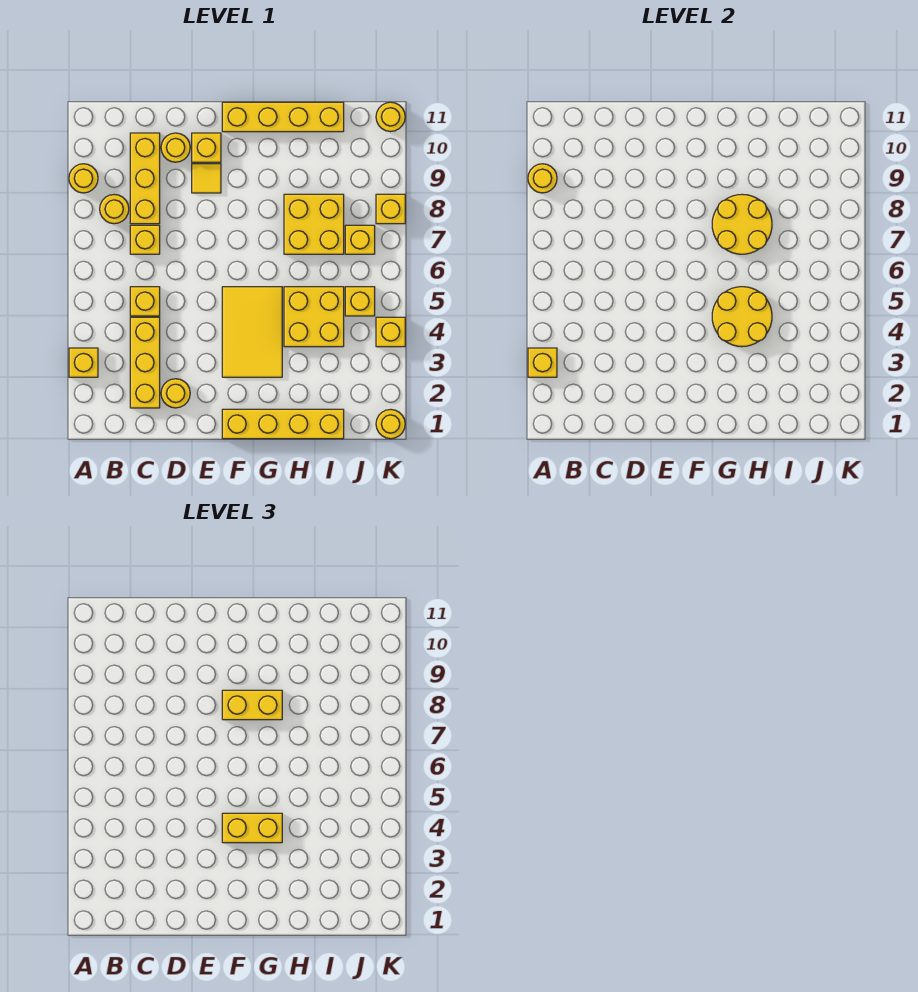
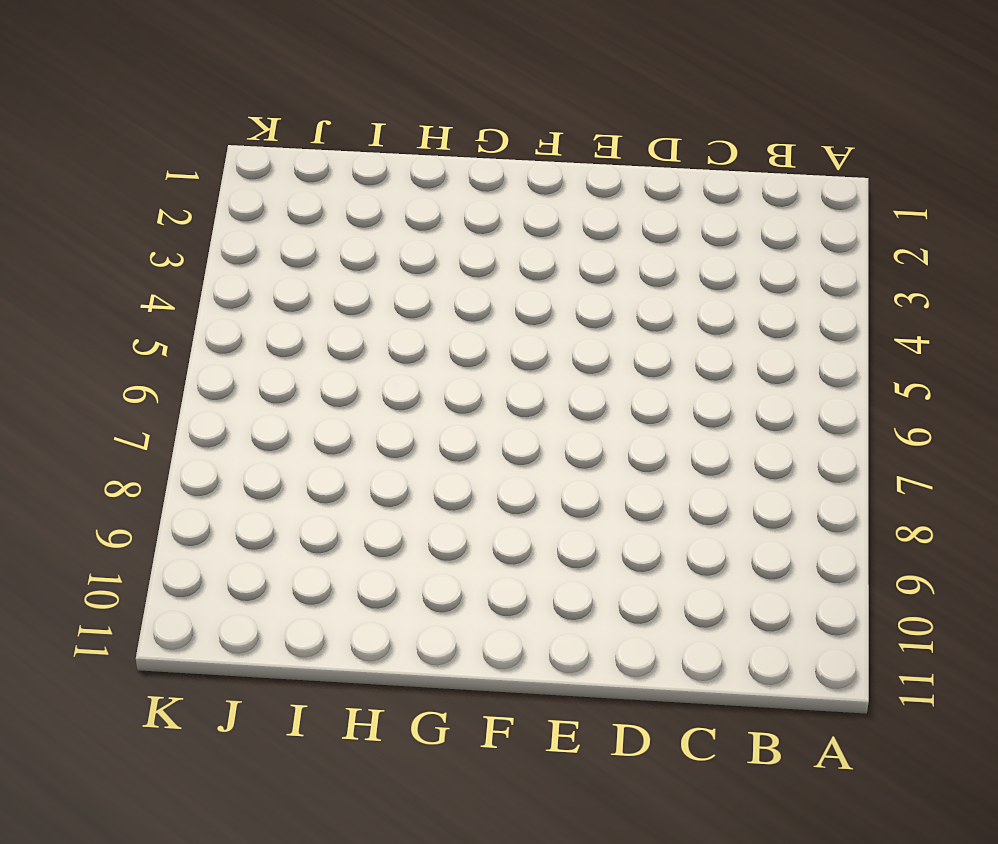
none -> yellow 1x1 brick [69,348,98,377]
none -> yellow 1x1 round brick [69,164,98,193]
none -> yellow 1x1 round brick [100,195,129,224]

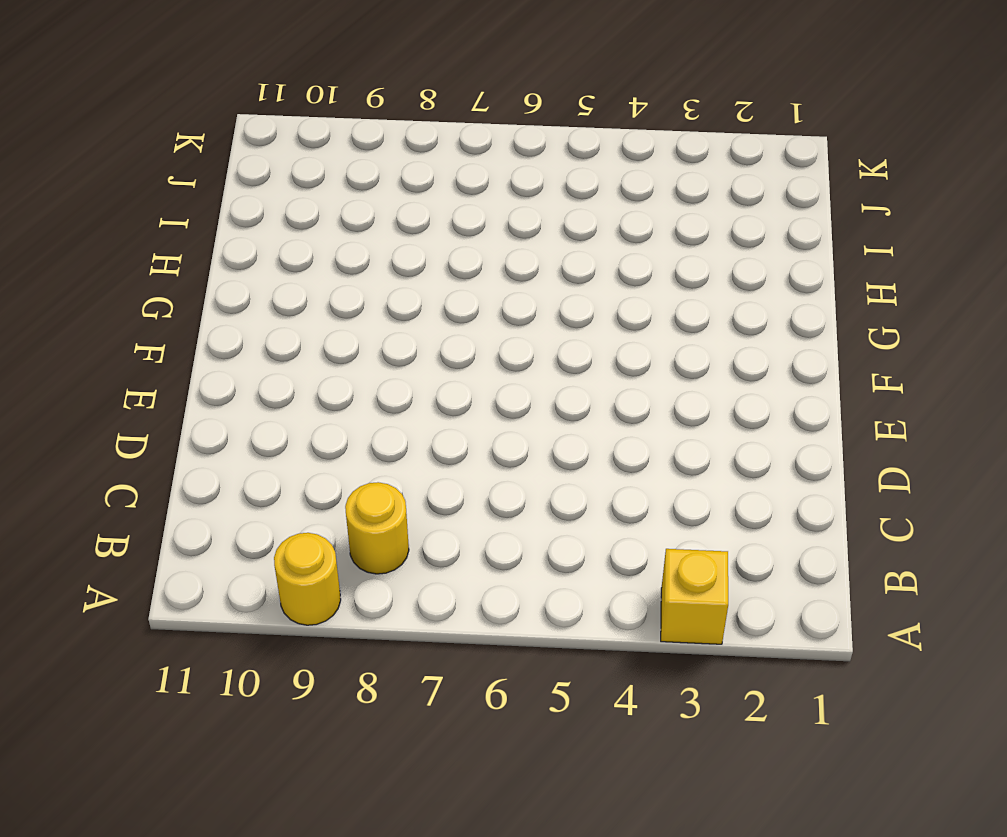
none -> yellow 1x3 brick [130,317,160,408]
none -> yellow 1x1 brick [130,287,160,316]
none -> yellow 1x1 brick [130,225,160,254]

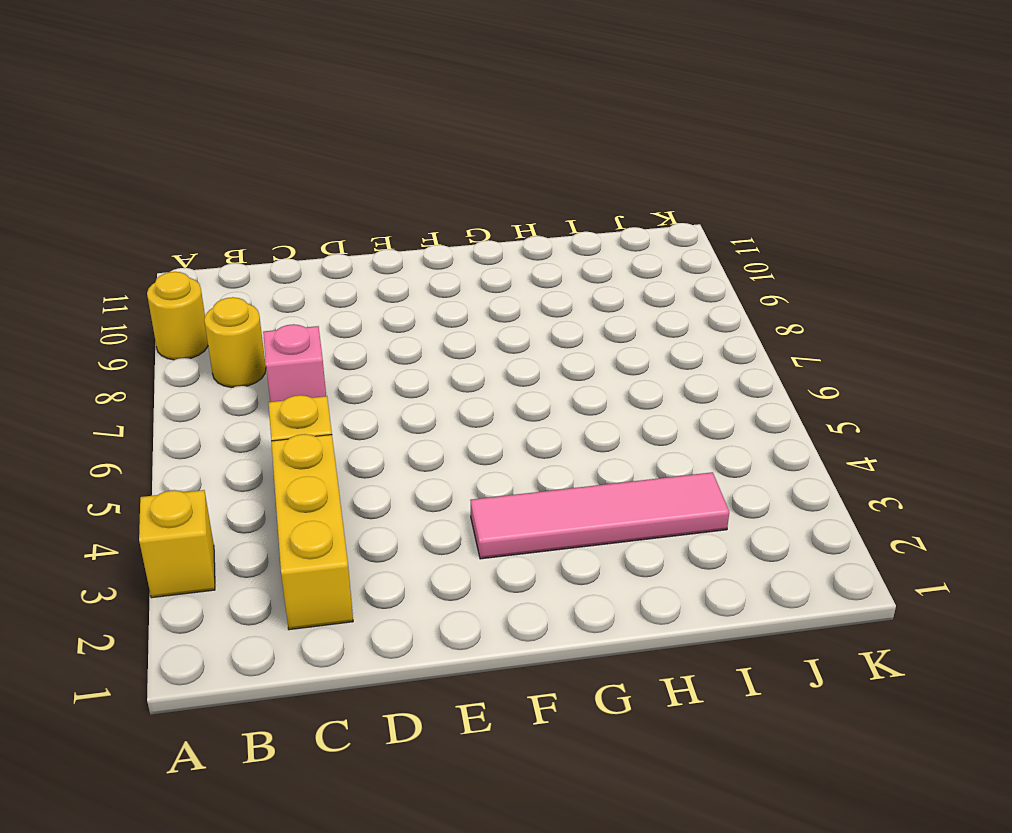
pink 1x1 brick [263,324,326,402] -> yellow 1x1 brick [130,225,160,254]
pink 1x4 tile [470,472,729,559] -> yellow 2x3 tile [222,287,282,377]
none -> yellow 1x3 brick [130,133,160,224]
none -> yellow 1x1 round brick [161,379,190,408]
none -> yellow 1x1 round brick [161,133,190,162]

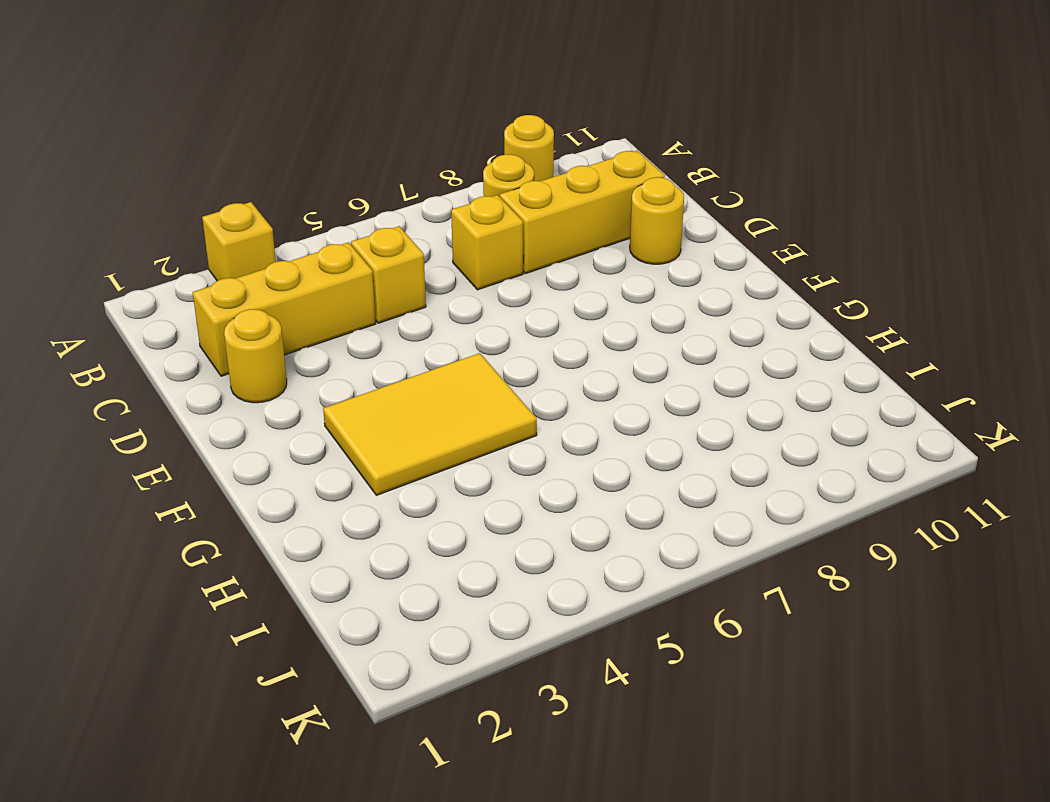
none -> yellow 1x1 tile [192,164,221,193]
none -> yellow 1x1 brick [192,133,221,162]
none -> yellow 1x4 brick [222,409,344,439]

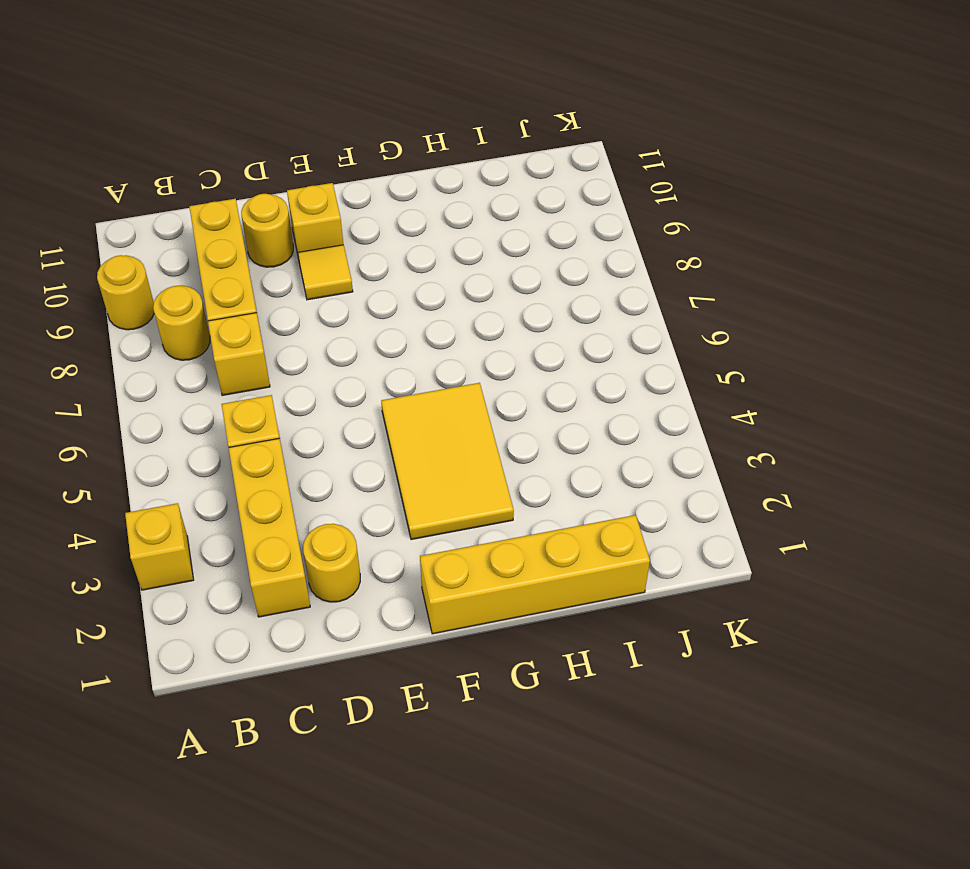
none -> yellow 1x4 brick [222,102,344,132]
none -> yellow 2x2 brick [284,287,344,347]
none -> yellow 2x2 brick [284,194,344,254]

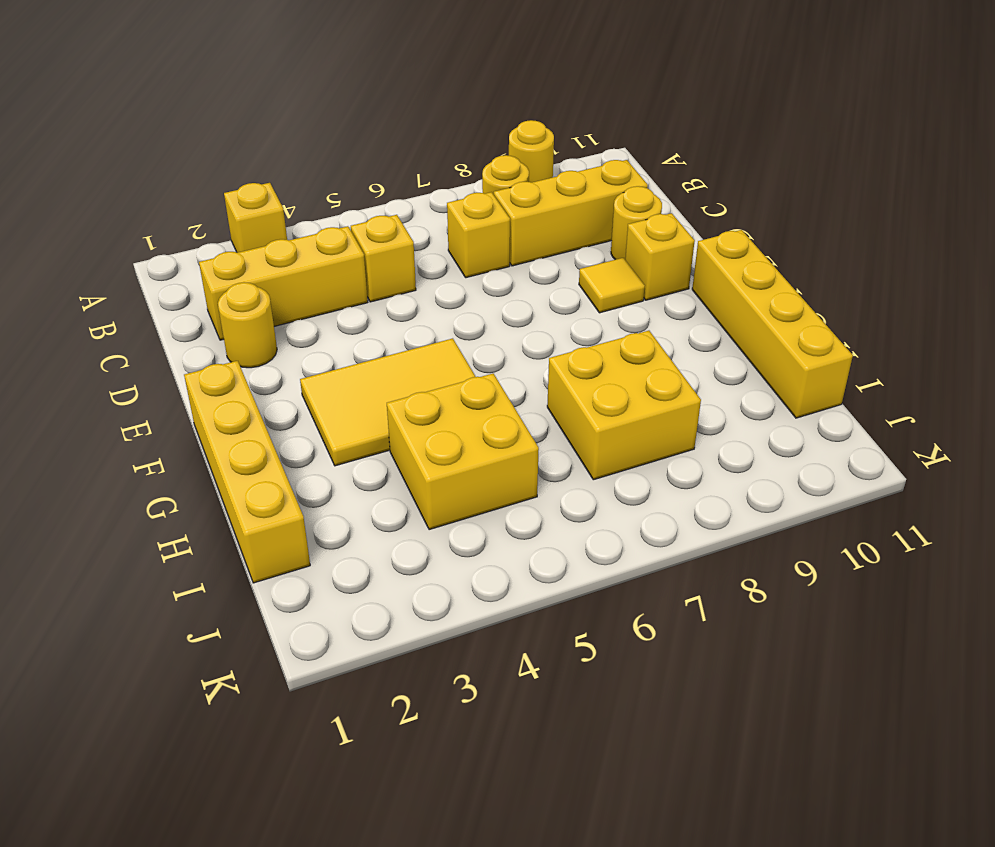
none -> yellow 1x1 brick [345,287,375,316]
none -> yellow 1x1 brick [345,225,375,254]
none -> yellow 1x1 round brick [376,409,405,439]

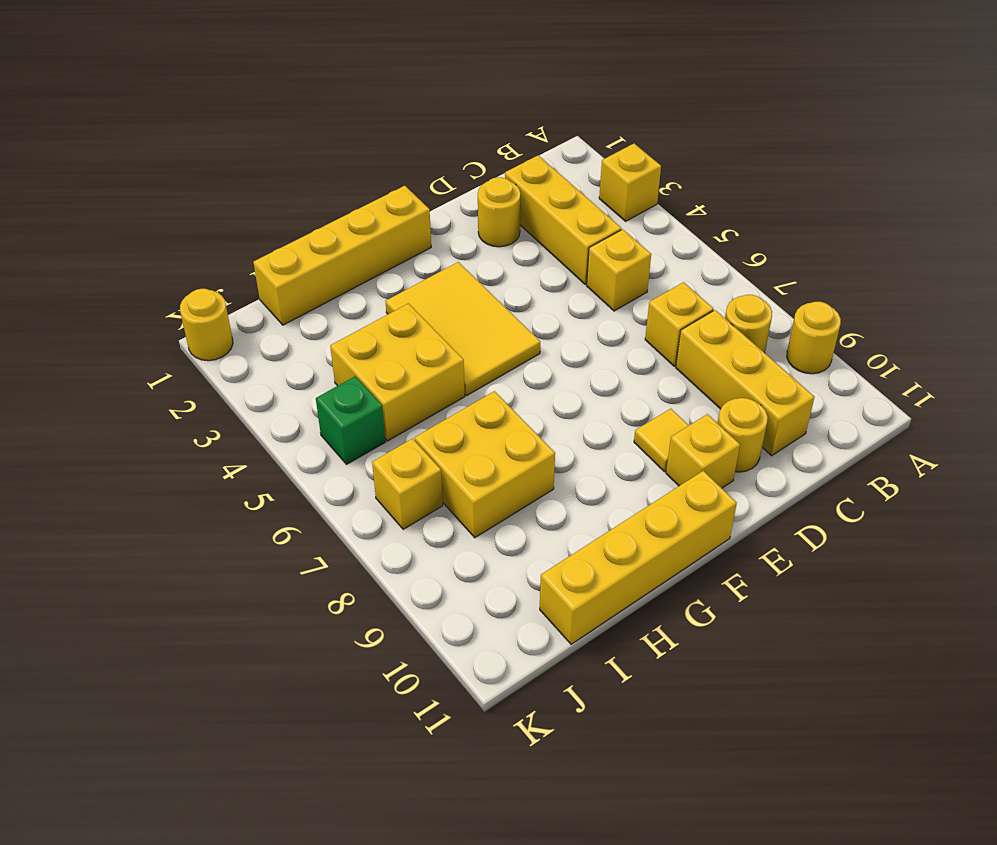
green 1x1 brick [316,376,385,464] -> yellow 1x1 brick [345,287,375,316]
none -> yellow 1x1 brick [376,317,405,347]
none -> yellow 1x1 brick [376,194,405,224]
none -> yellow 1x1 round brick [376,102,405,132]

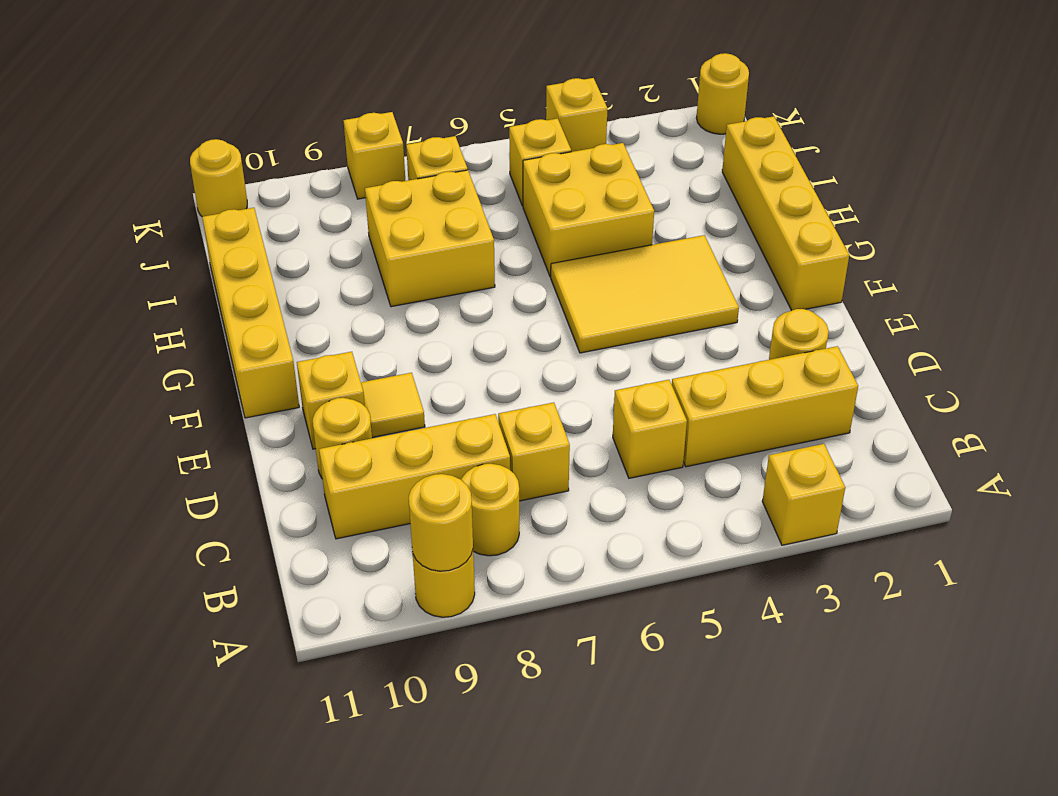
none -> yellow 1x1 brick [528,348,557,377]
none -> yellow 2x2 round brick [712,287,772,347]
none -> yellow 2x2 round brick [712,194,772,254]

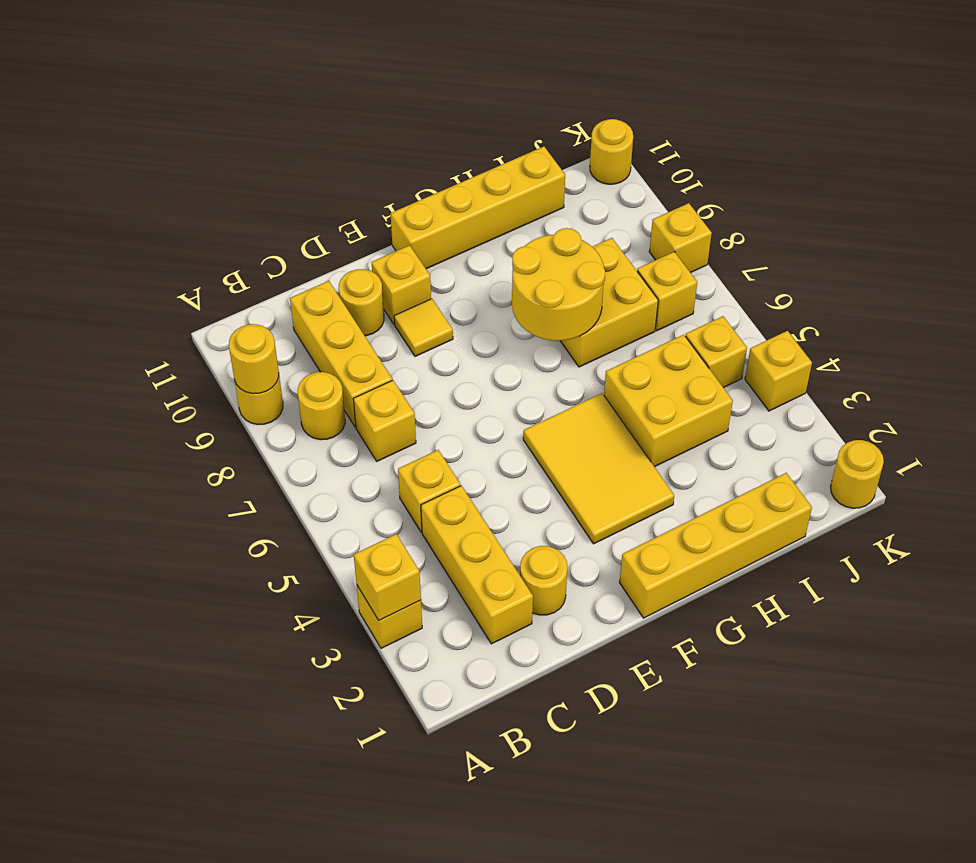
none -> yellow 2x2 round brick [712,287,772,347]
none -> yellow 1x2 brick [222,813,282,843]
none -> yellow 1x2 brick [222,690,282,720]

